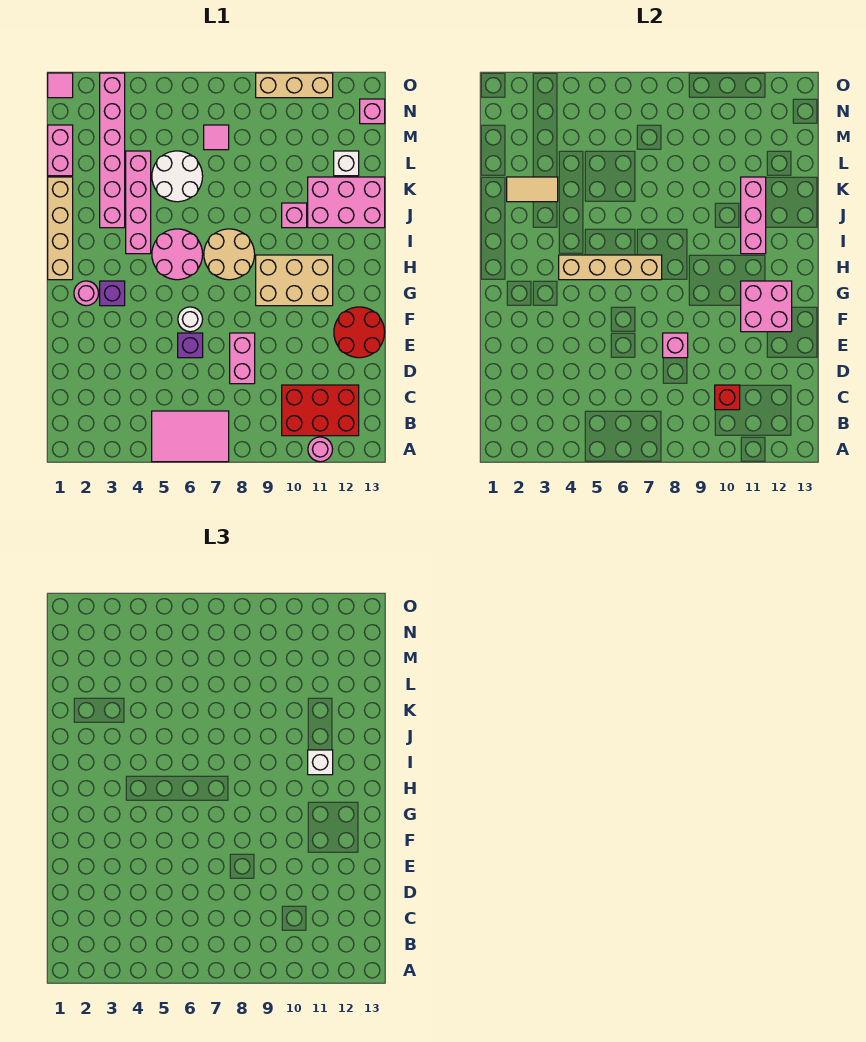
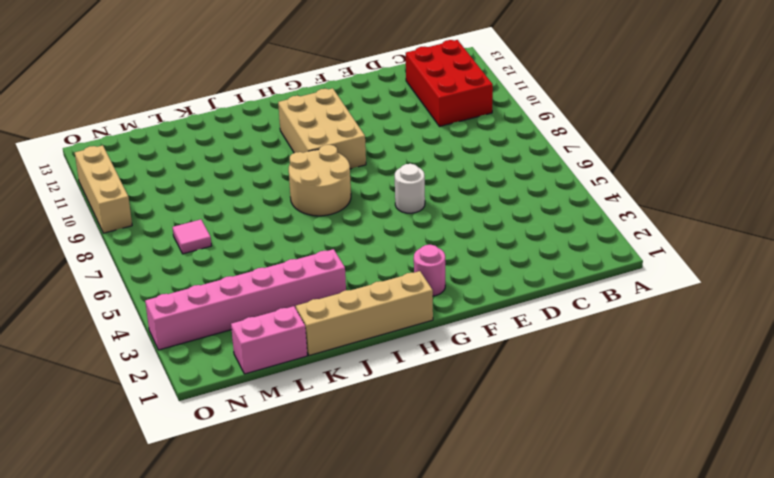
none -> pink 2x3 tile [152,411,229,462]
none -> pink 1x1 round brick [308,437,333,462]
none -> pink 1x2 brick [230,333,255,384]
none -> purple 1x1 brick [178,333,203,358]

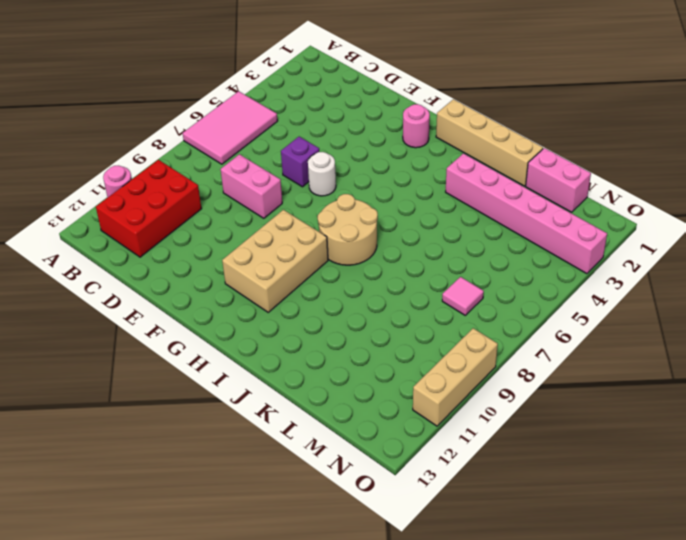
none -> red 2x2 round brick [334,307,385,358]
none -> purple 1x1 brick [100,281,125,306]
none -> pink 2x2 round brick [152,229,203,280]
none -> pink 1x4 brick [126,151,151,254]

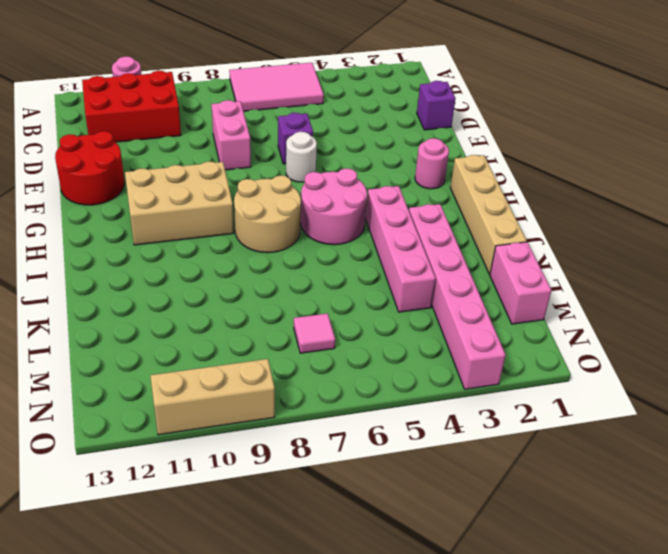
purple 1x1 brick [417,81,455,130] -> purple 1x1 brick moved to [100,281,125,306]
none -> pink 1x1 brick [282,203,307,228]
none -> pink 2x3 brick [308,177,385,228]
none -> white 2x2 round brick [152,151,203,202]
none -> white 1x1 brick [334,151,359,176]

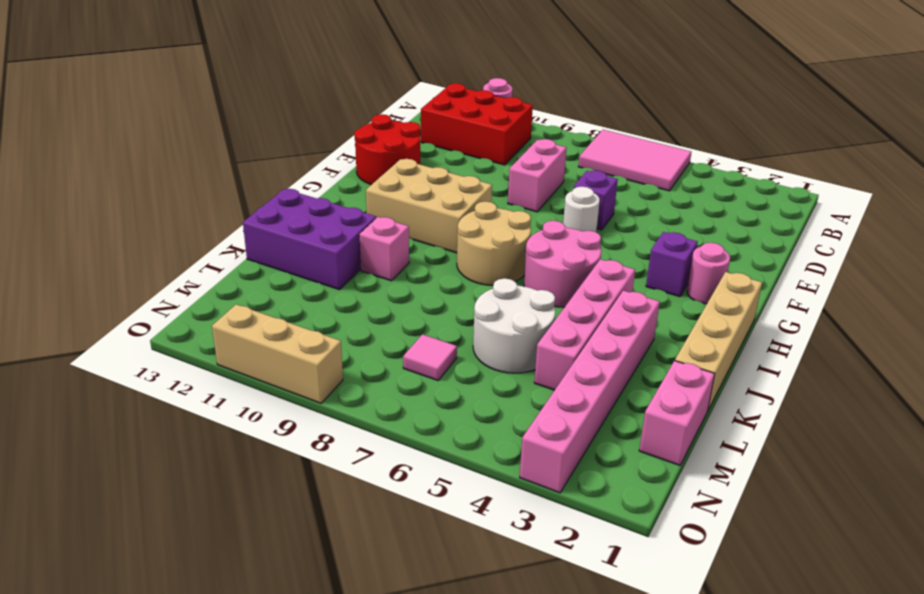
purple 2x3 brick [243,189,376,290] -> pink 2x3 brick [308,177,385,228]
none -> white 1x1 brick [334,151,359,176]
none -> pink 1x1 brick [360,99,385,124]
none -> pink 1x1 tile [48,73,73,98]
none -> red 1x1 brick [715,385,740,410]

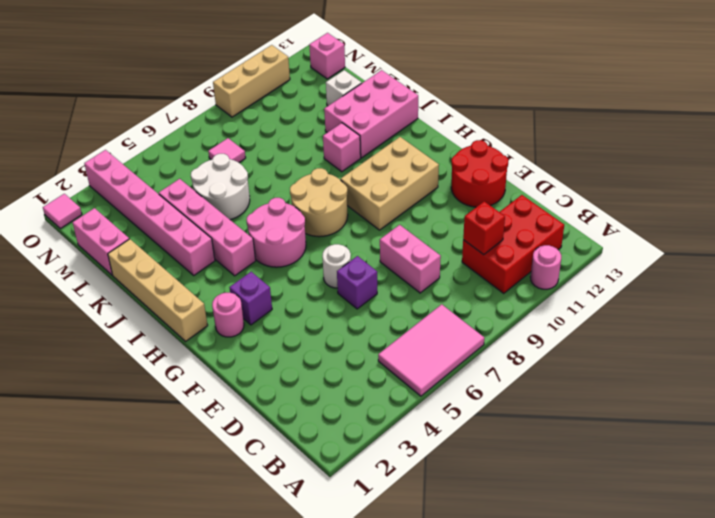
none -> pink 1x1 brick [663,333,688,358]
none -> pink 2x2 brick [741,281,792,332]
none -> tan 1x4 brick [559,255,662,280]
none -> pink 1x3 brick [741,177,766,254]

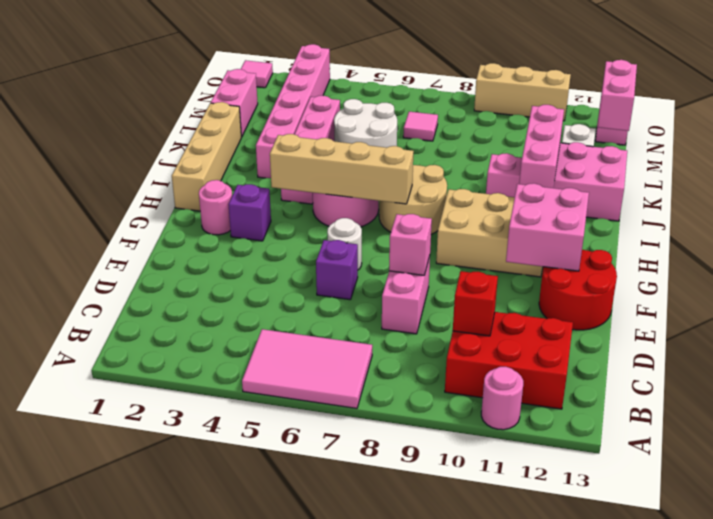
pink 1x2 brick [598,60,637,131] -> none
none -> tan 1x2 tile [507,177,558,202]
none -> white 1x1 brick [308,750,333,775]

